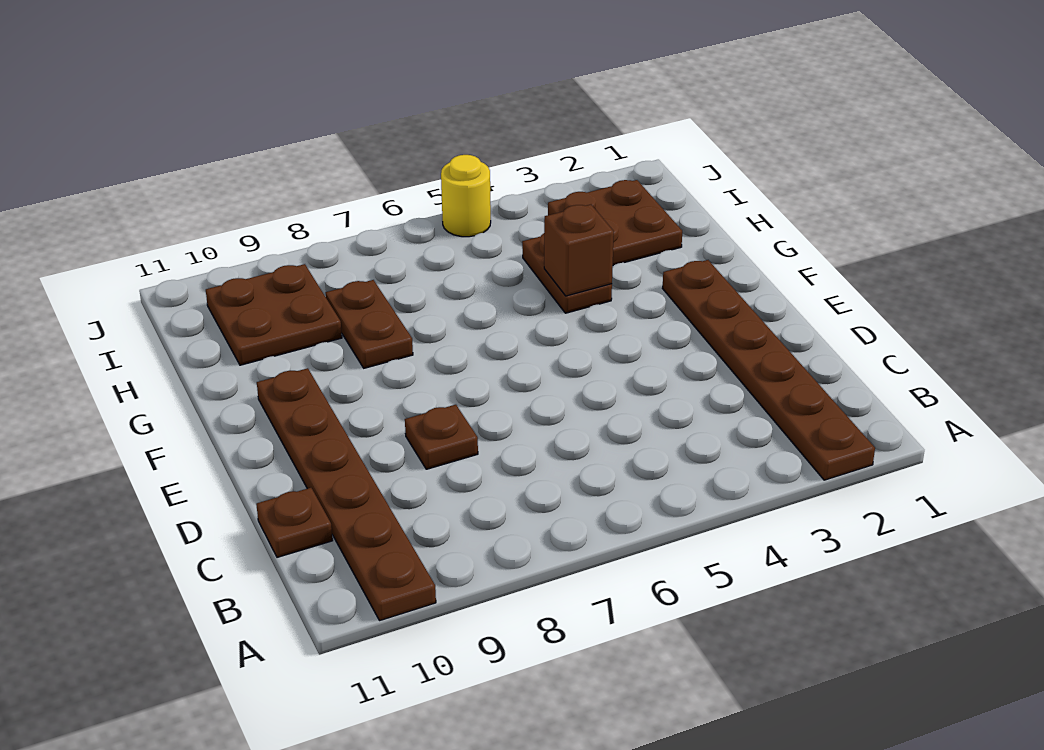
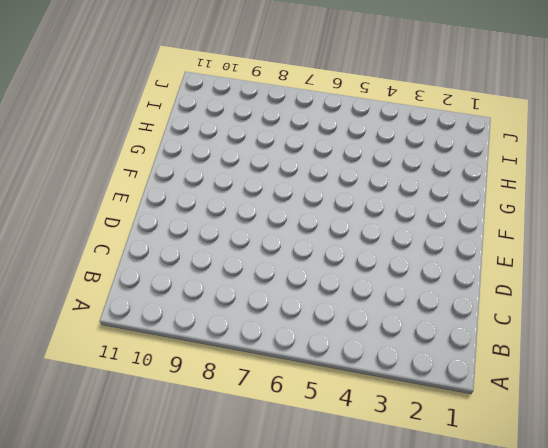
none -> brown 1x6 plate [662,260,875,480]
none -> brown 1x6 plate [257,368,436,621]

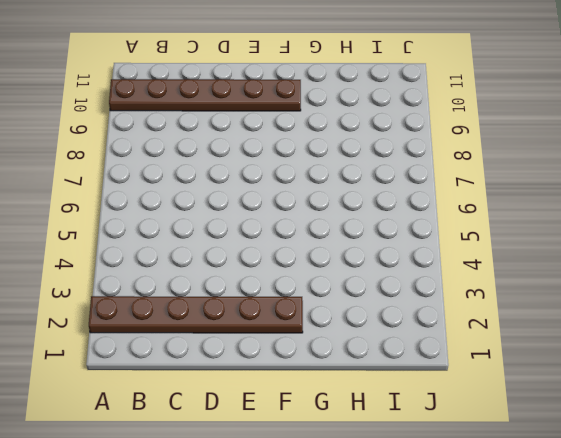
none -> brown 1x1 plate [256,488,333,557]
none -> brown 1x1 plate [405,405,478,469]

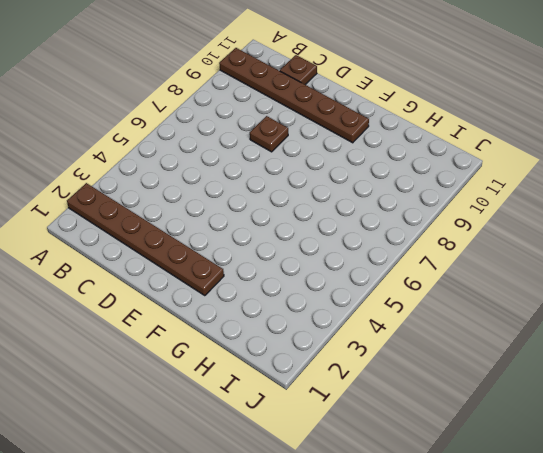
none -> brown 1x2 plate [522,234,612,313]
none -> brown 1x2 plate [326,280,413,368]

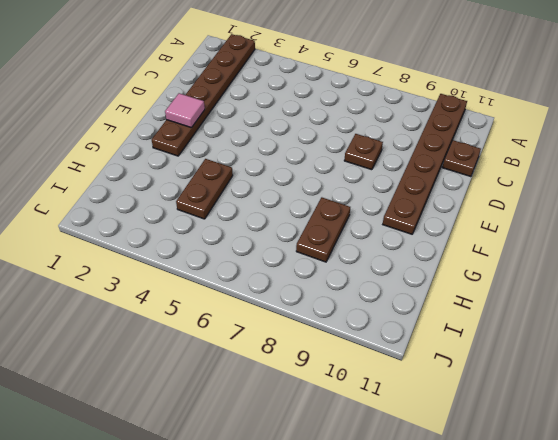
pink 1x1 tile [165,93,205,128] -> none
none -> brown 2x2 plate [548,180,682,266]
none -> brown 2x2 plate [206,264,342,365]

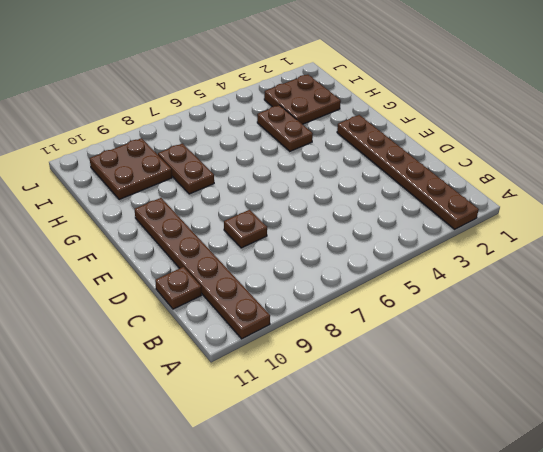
none -> yellow 1x1 round brick [441,155,491,237]
none -> brown 1x1 brick [544,205,614,296]

